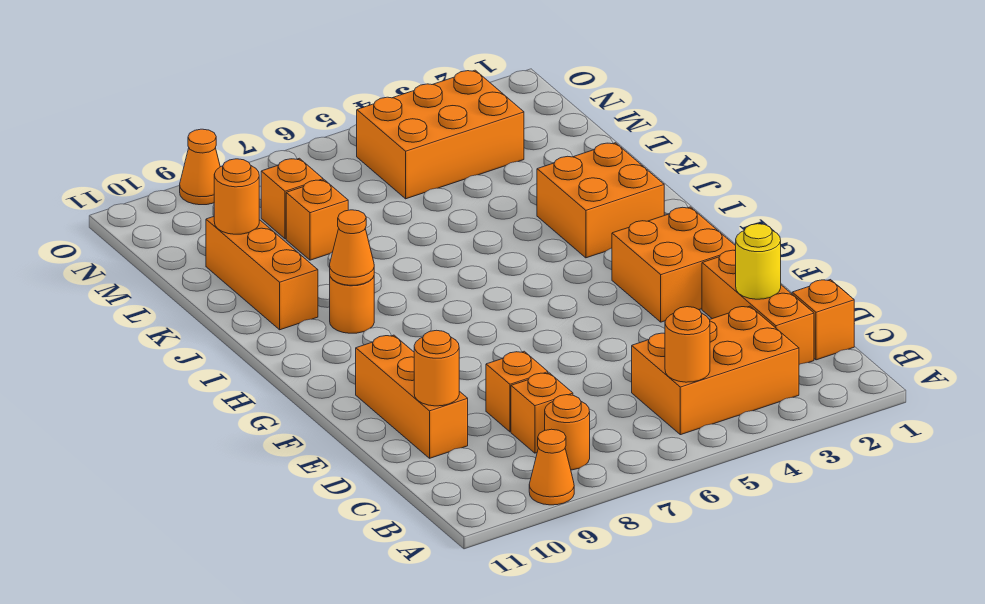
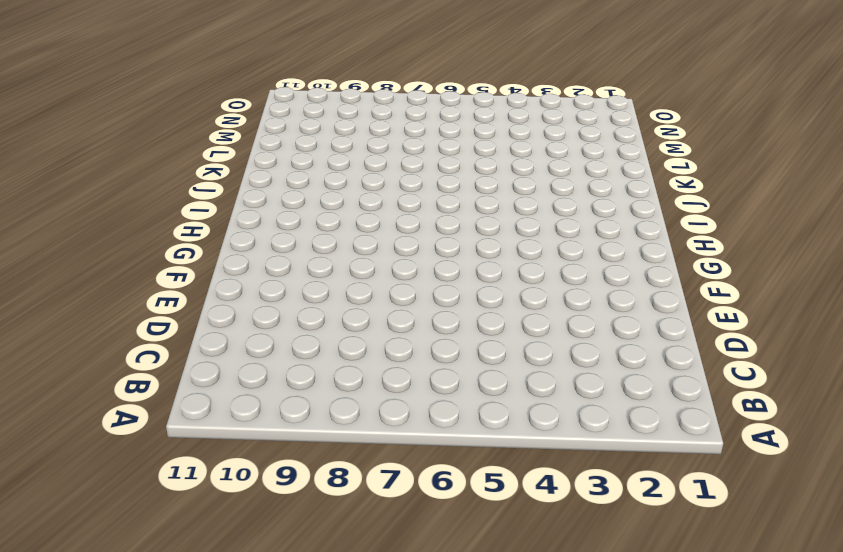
none -> orange 1x1 cone [529,429,574,505]
none -> orange 2x3 brick [632,306,799,435]
none -> orange 1x1 round brick [545,395,590,470]

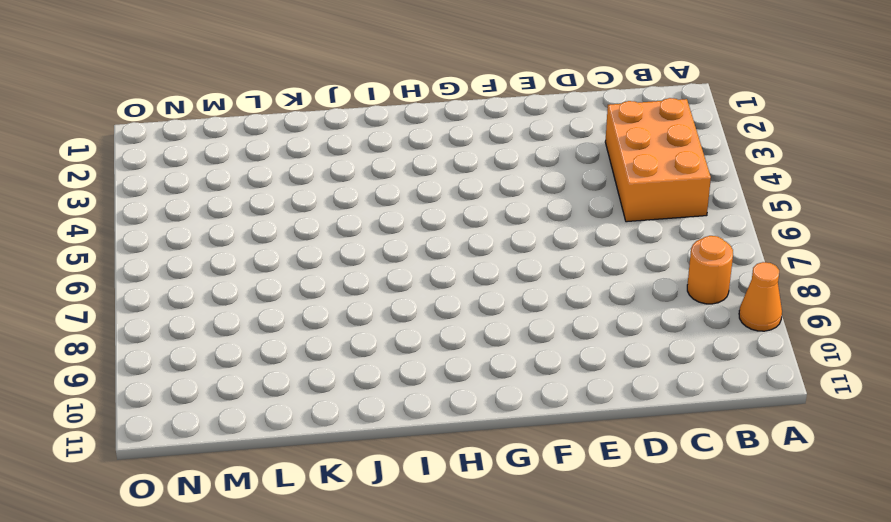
none -> orange 1x1 brick [792,280,854,360]
none -> orange 1x3 brick [702,250,814,364]
none -> orange 1x1 brick [511,373,573,453]

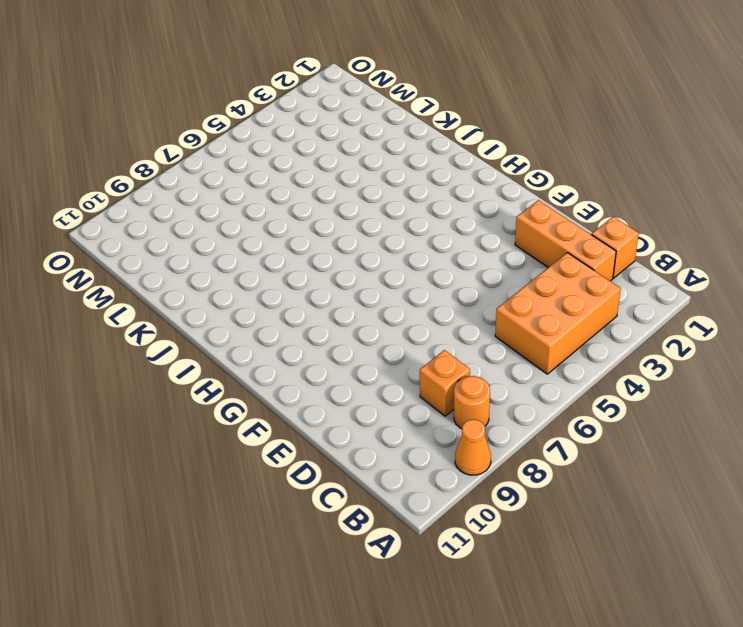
none -> orange 1x1 brick [486,351,548,432]
none -> orange 1x3 brick [356,335,468,458]
none -> orange 2x2 brick [612,207,736,322]

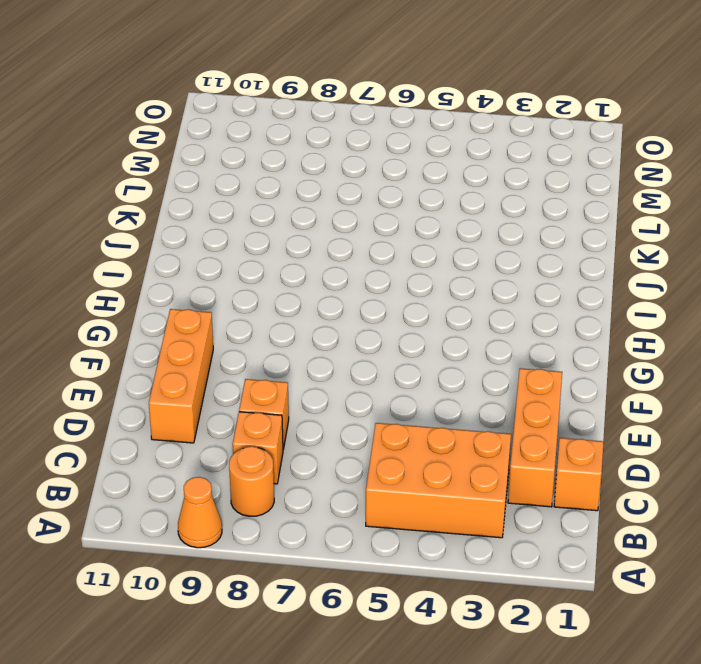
none -> orange 2x2 brick [612,207,736,322]
none -> orange 2x2 brick [537,143,664,258]
none -> orange 1x1 round brick [330,277,374,333]

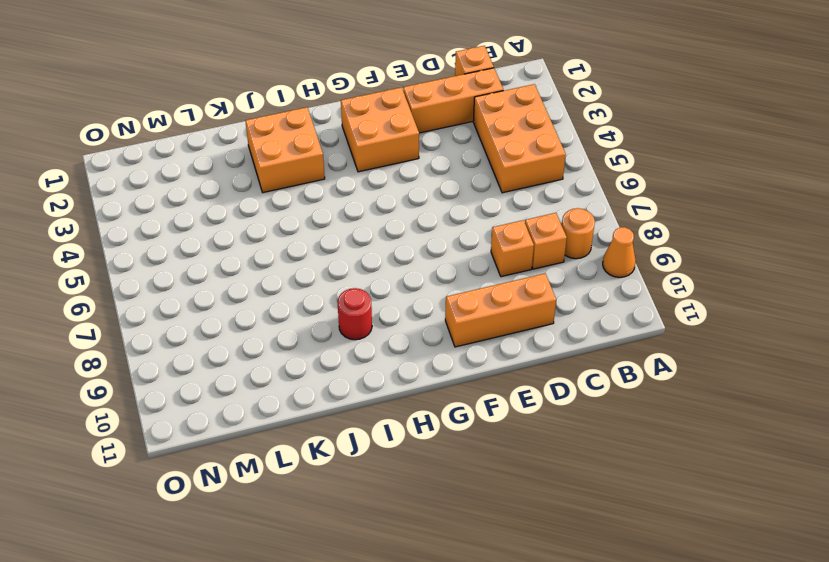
red 1x1 round brick [337,288,372,340] -> orange 1x1 round brick [330,277,374,333]
none -> orange 1x3 brick [206,217,318,330]
none -> orange 1x1 brick [286,180,348,260]
none -> orange 2x3 brick [357,70,524,199]

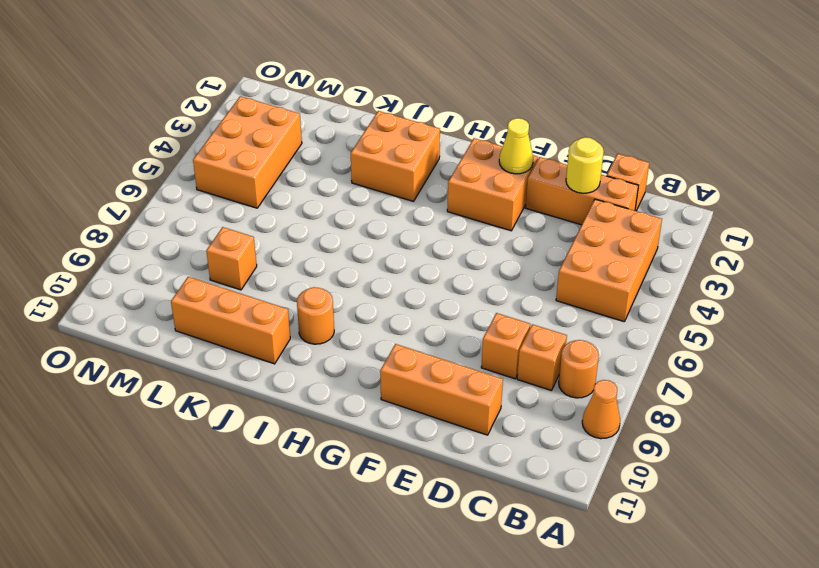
yellow 1x1 cone [499,118,533,174] -> none
none -> orange 1x1 brick [261,158,323,239]
none -> orange 1x1 cone [180,129,220,205]
none -> orange 1x1 round brick [665,307,710,382]

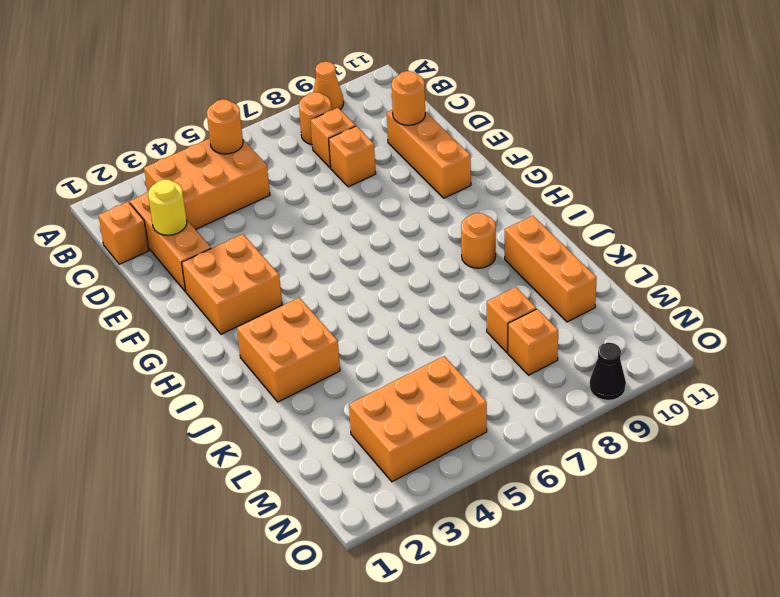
black 1x1 cone [590,343,626,400] -> orange 1x1 cone [180,129,220,205]
none -> orange 1x1 cone [330,210,374,285]
none -> orange 1x1 round brick [214,159,259,234]

